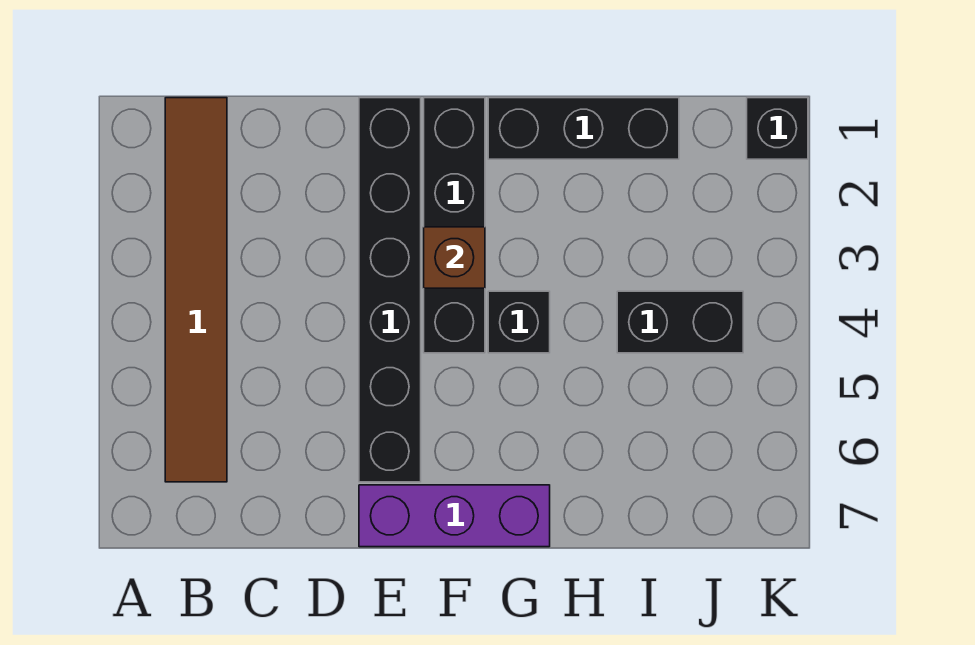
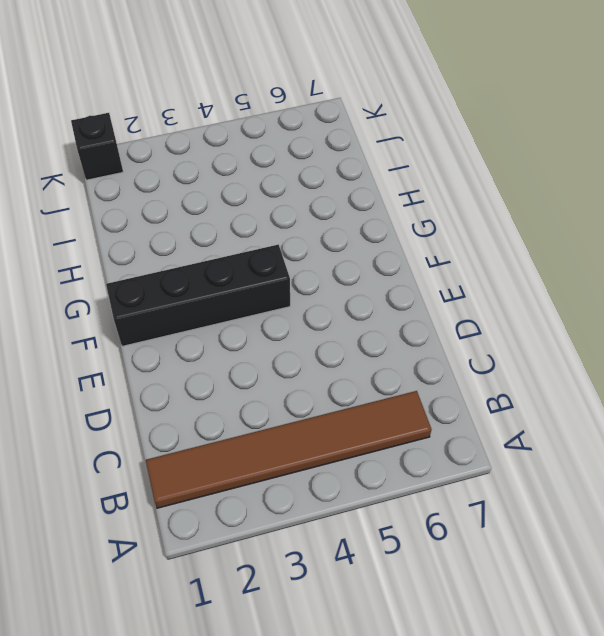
none -> black 1x6 brick [359,98,421,482]
none -> purple 1x3 brick [359,485,550,547]

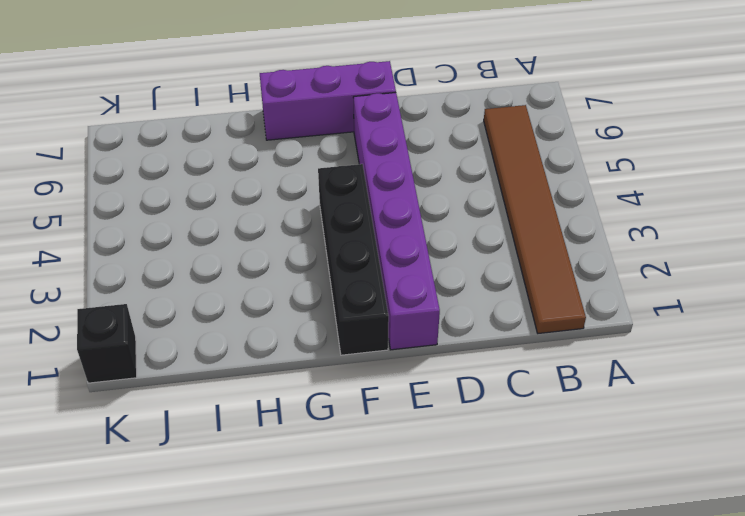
purple 1x6 brick [353,93,440,350] -> black 1x6 brick [359,98,421,482]
none -> black 1x3 brick [488,98,679,159]
none -> black 1x1 brick [488,291,550,353]

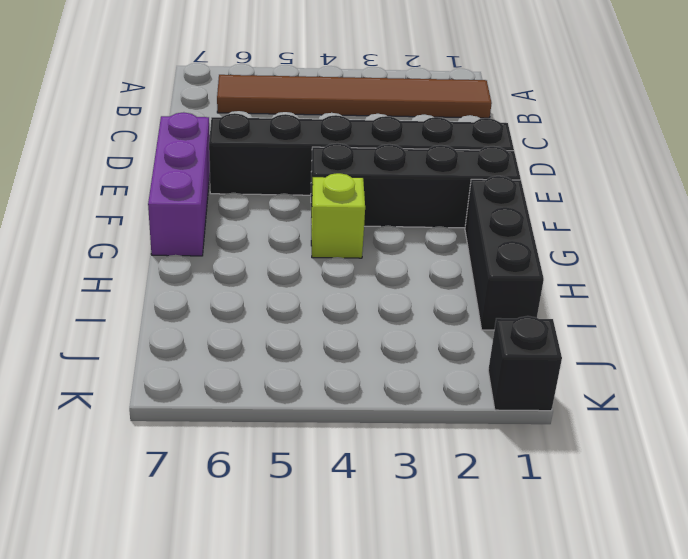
lime 1x1 brick [311,173,365,258] -> black 1x1 brick [488,291,550,353]
none -> black 1x2 brick [617,291,743,353]
none -> brown 1x1 brick [424,227,485,288]

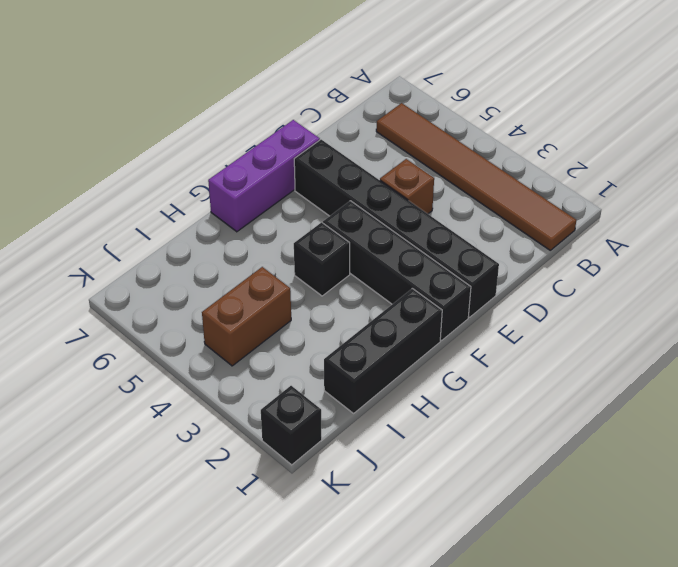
brown 1x1 brick [380,159,434,214] -> brown 1x1 brick moved to [424,227,485,288]
brown 1x2 brick [202,267,291,366] -> black 1x2 brick [617,291,743,353]

